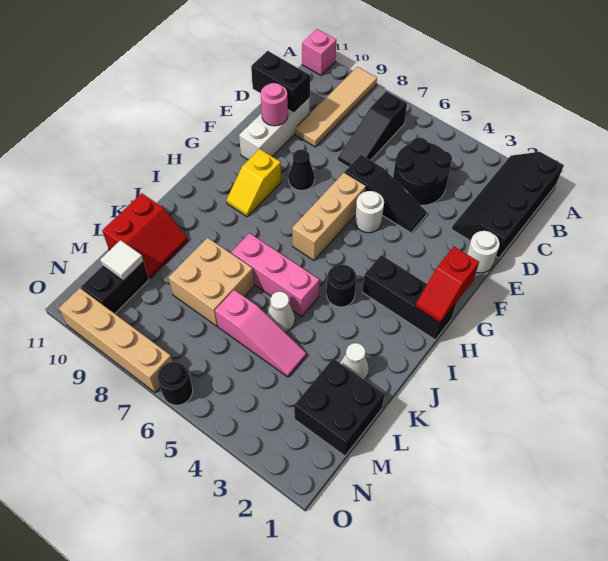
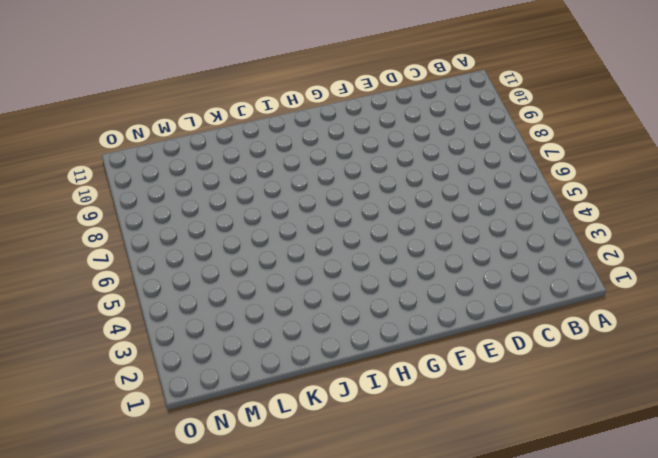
none -> black 2x4 slope [452,152,564,258]
none -> tan 1x4 tile [295,67,377,147]
none -> pink 1x1 brick [302,29,336,75]

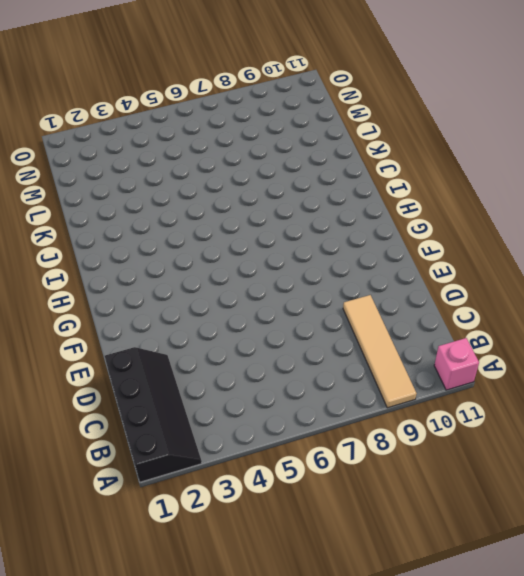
none -> black 1x3 slope [338,91,407,167]
none -> black 2x2 round brick [393,137,452,205]
none -> white 1x3 brick [239,98,310,160]

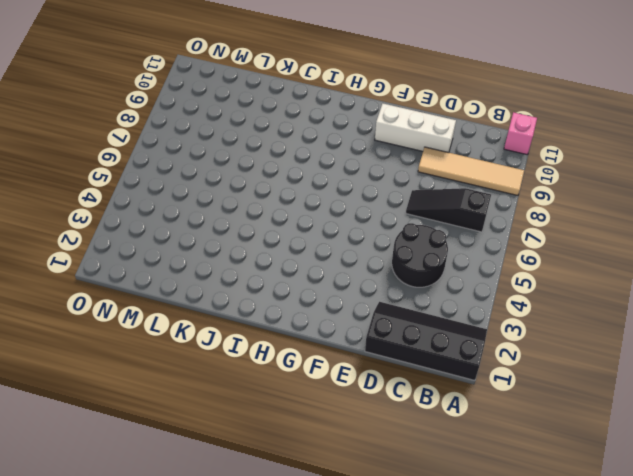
none -> white 1x1 round brick [467,231,500,273]
none -> black 1x3 slope [345,155,427,233]
none -> white 1x1 round brick [355,191,384,233]

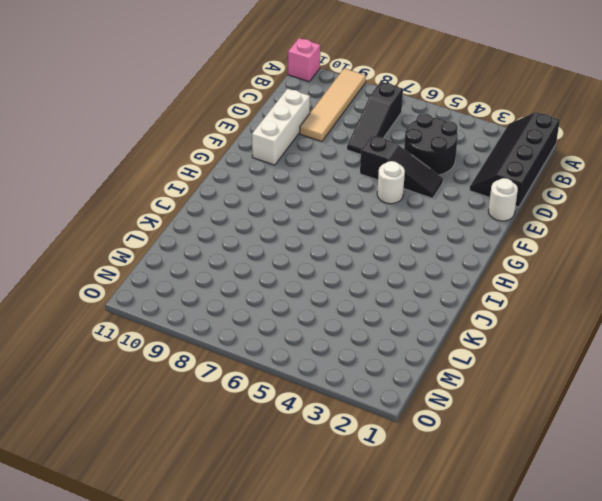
none -> tan 1x3 brick [292,172,366,260]
none -> black 1x1 cone [288,149,315,191]
none -> yellow 1x2 slope [226,149,281,217]

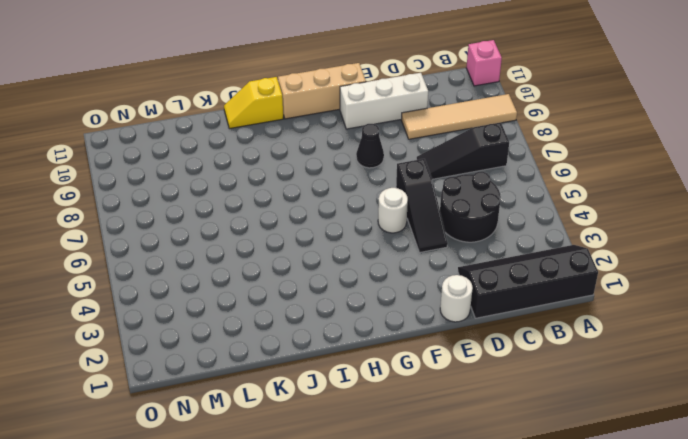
tan 1x3 brick [278,63,366,119] -> tan 1x3 brick moved to [292,172,366,260]
yellow 1x2 slope [224,77,283,129] -> yellow 1x2 slope moved to [226,149,281,217]
none -> black 1x3 brick [362,255,456,340]
none -> black 1x1 round brick [327,264,356,307]
none -> pink 1x3 brick [231,233,319,317]

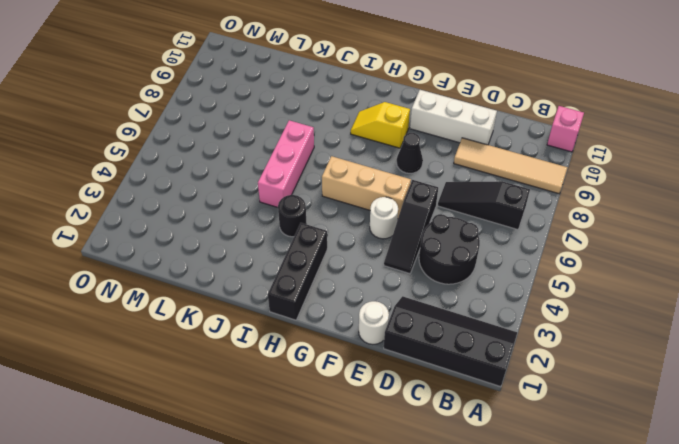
none -> white 1x1 cone [340,343,369,380]
none -> white 1x1 cone [267,292,295,332]
none -> tan 2x2 brick [168,238,254,326]

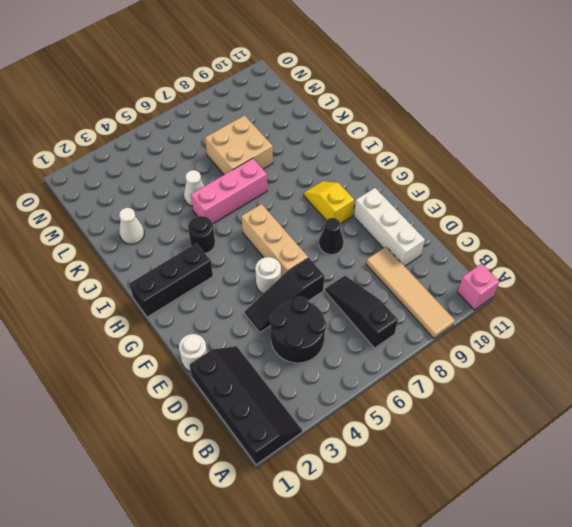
none -> red 2x2 slope [102,193,188,278]
none -> black 2x2 brick [294,359,385,456]
none -> pink 1x3 slope [215,290,306,377]

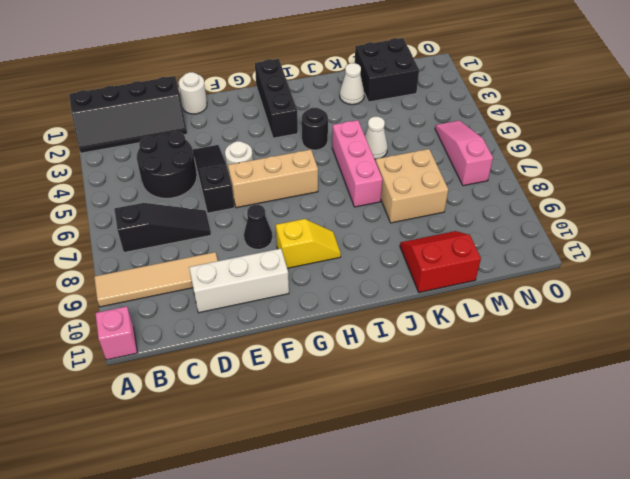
pink 1x3 slope [435,121,493,186] -> pink 1x3 slope moved to [215,290,306,377]
none -> black 1x2 brick [81,262,149,314]
none -> black 1x1 round brick [157,362,193,405]
none -> tan 1x4 brick [59,288,172,393]

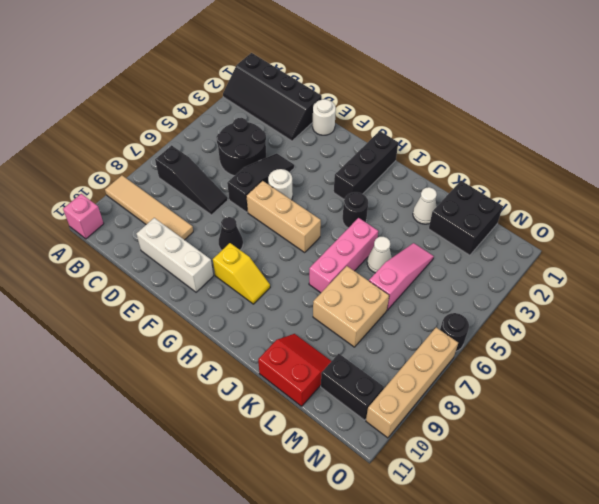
none -> black 1x2 brick [251,51,310,113]
none -> pink 1x1 round brick [261,83,288,126]
none -> red 1x2 slope [415,247,479,323]

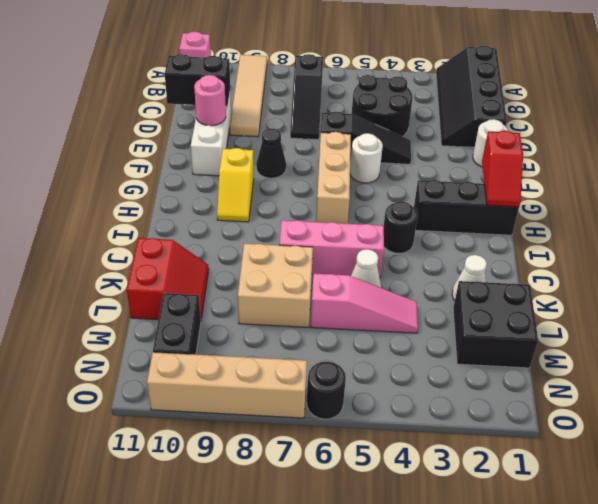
none -> white 1x1 tile [100,240,143,281]

